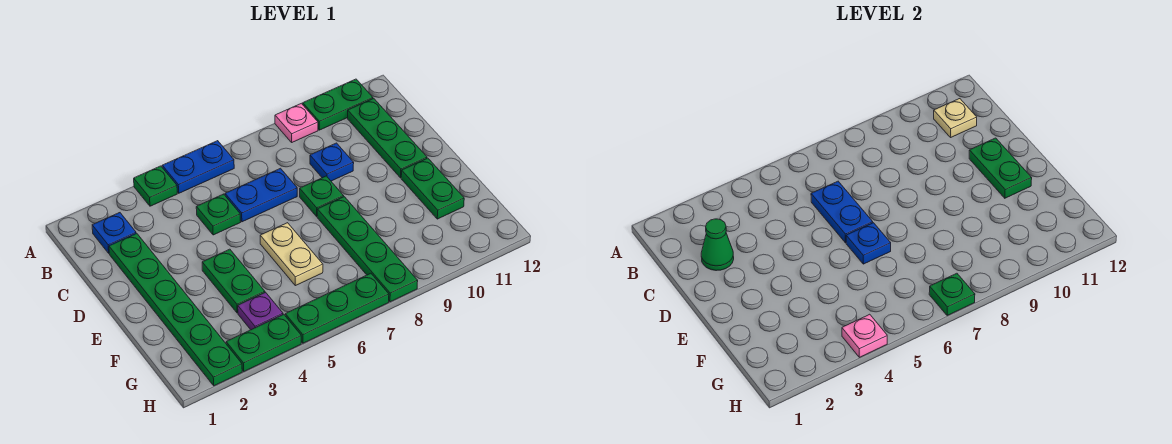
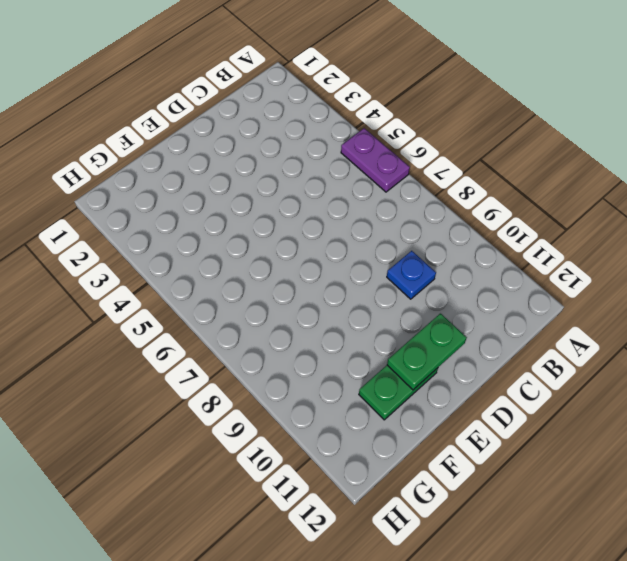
purple 1x2 plate [341,128,410,192] -> blue 1x2 plate [162,141,234,193]
none -> green 1x1 plate [134,166,177,206]
none -> pink 1x1 plate [275,103,318,142]
none -> green 1x2 plate [303,79,373,130]

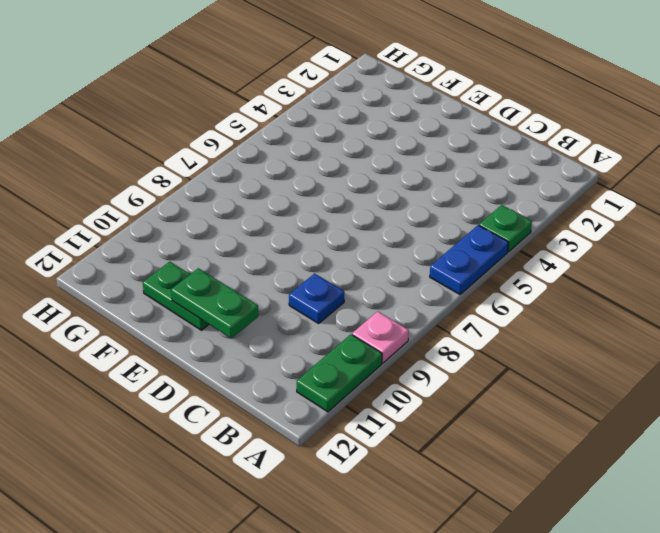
none -> blue 1x1 plate [92,213,136,253]
none -> green 1x3 plate [348,99,427,178]
none -> green 1x6 plate [109,233,242,386]

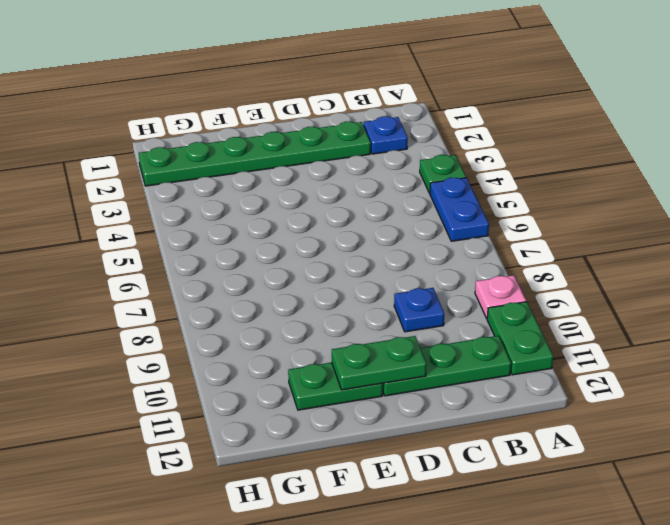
none -> green 1x1 plate [196,194,241,235]
none -> blue 1x2 plate [225,168,297,222]
none -> green 1x1 plate [300,176,344,216]

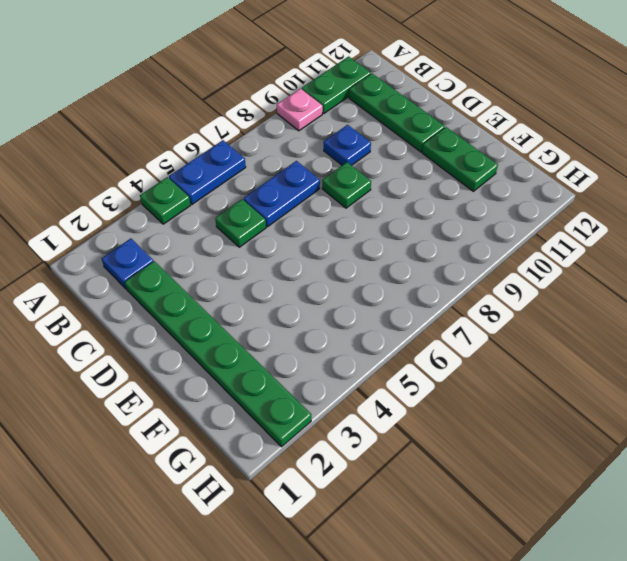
none -> green 1x2 plate [202,249,265,313]
none -> tan 1x2 plate [260,223,323,286]
none -> green 1x4 plate [317,197,418,302]

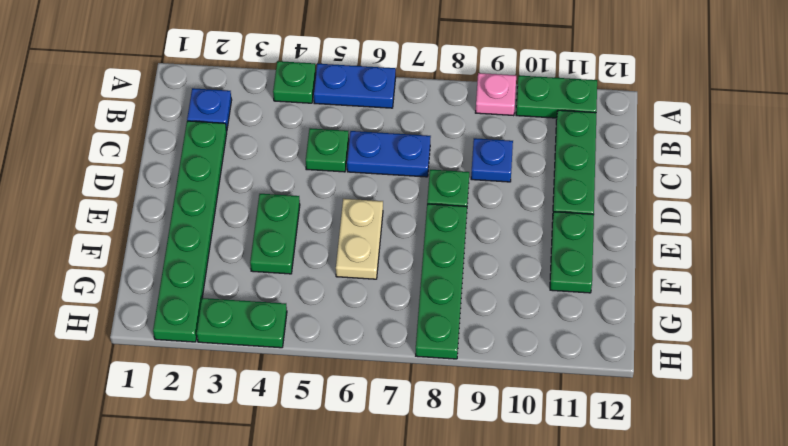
none -> purple 1x1 plate [238,292,283,330]
none -> green 1x3 plate [285,273,389,343]
none -> tan 1x1 plate [934,99,977,138]

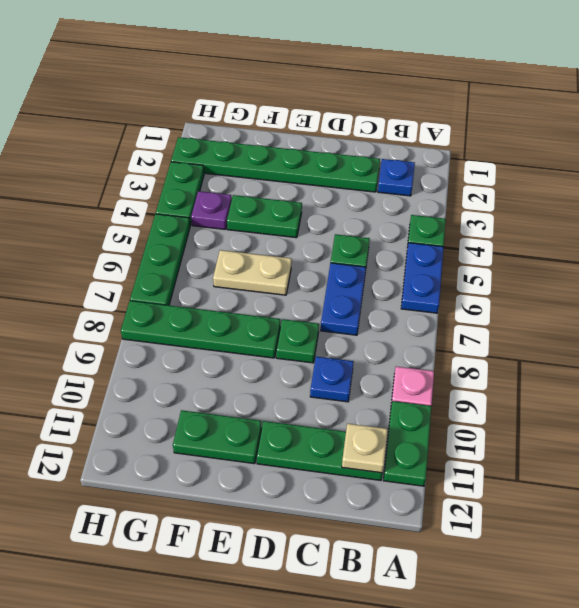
none -> green 1x1 cone [701,219,734,271]
none -> blue 1x2 plate [811,181,873,243]
none -> green 1x2 plate [969,138,1032,198]

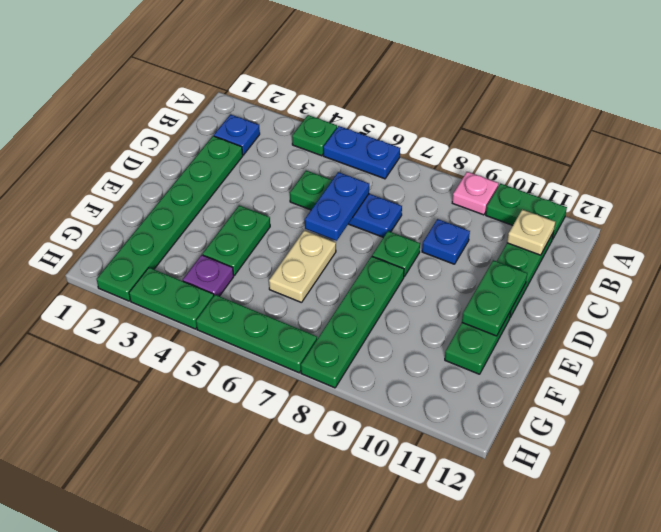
none -> green 1x1 cone [701,219,734,271]
none -> blue 1x1 plate [846,223,891,264]
none -> pink 1x1 plate [842,314,887,357]

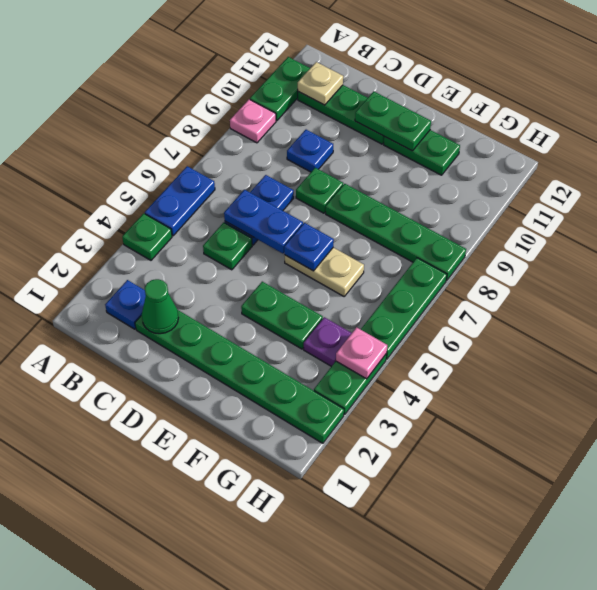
none -> green 1x1 plate [929,273,975,316]

